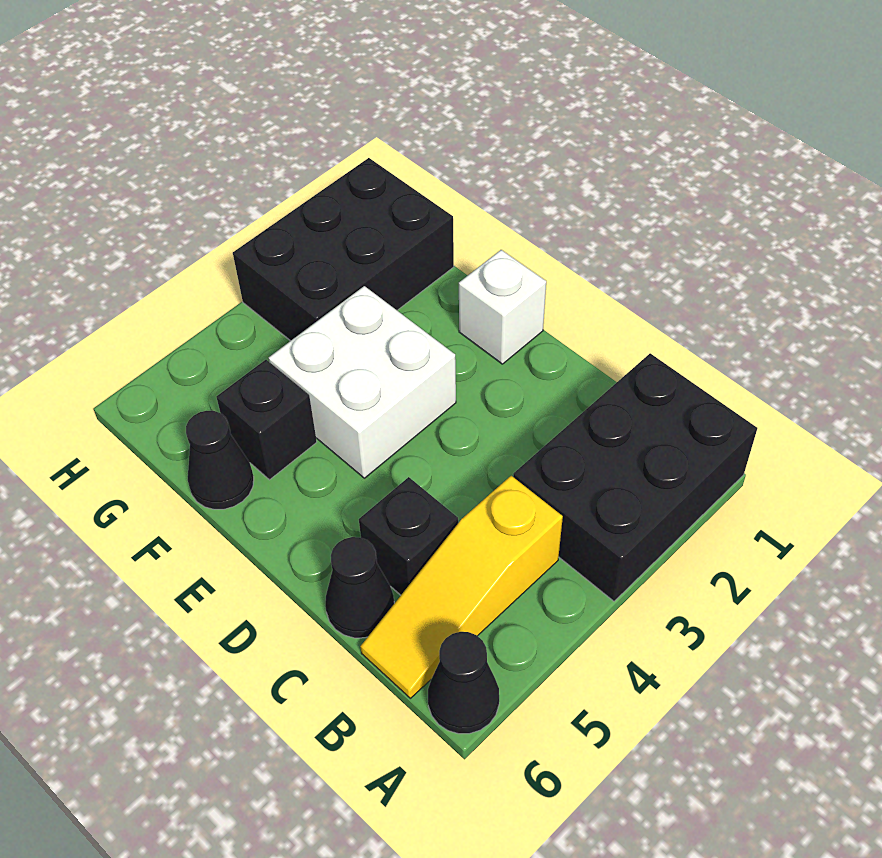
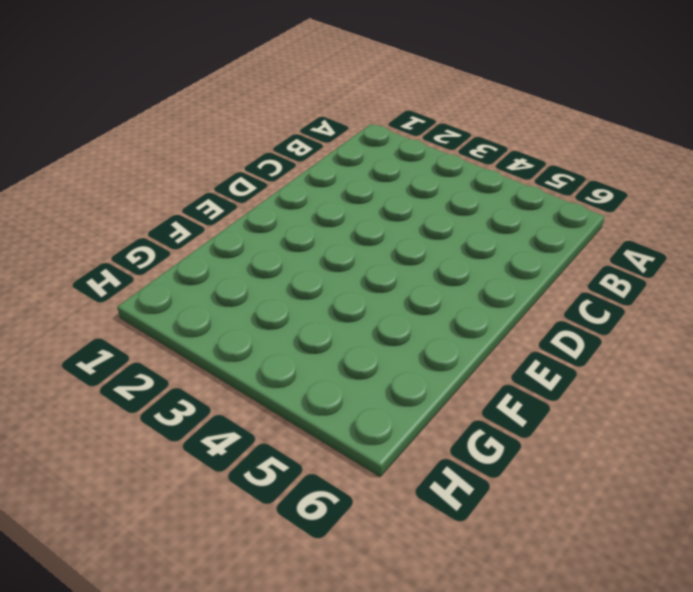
none -> black 2x3 brick [513,353,757,601]
none -> black 1x1 cone [428,632,499,734]

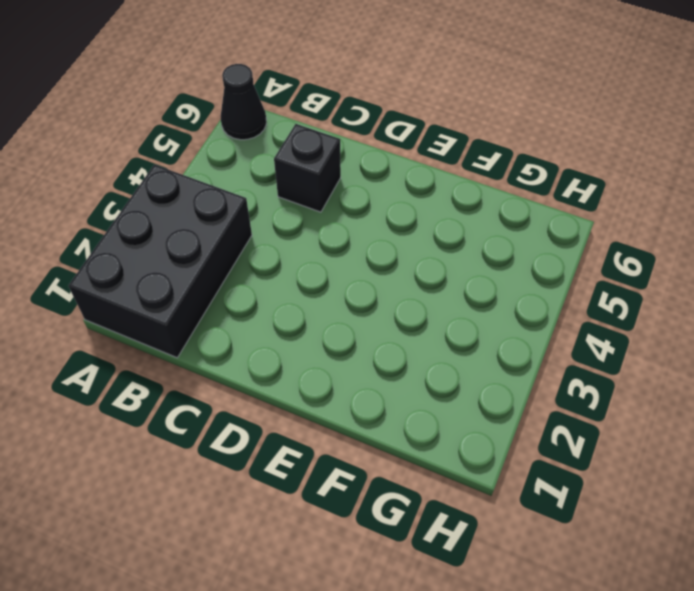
none -> yellow 1x3 slope [360,476,563,698]
none -> black 1x1 cone [325,537,394,638]

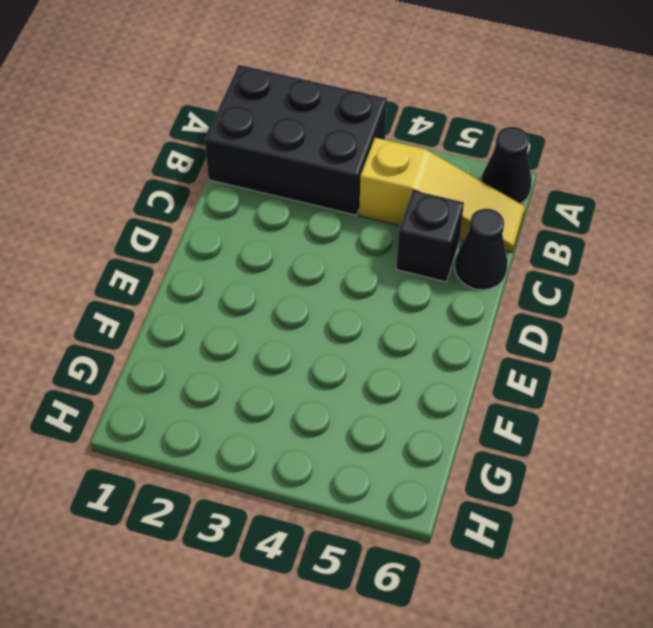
none -> white 1x1 brick [459,250,546,364]
none -> white 2x2 brick [269,286,456,478]

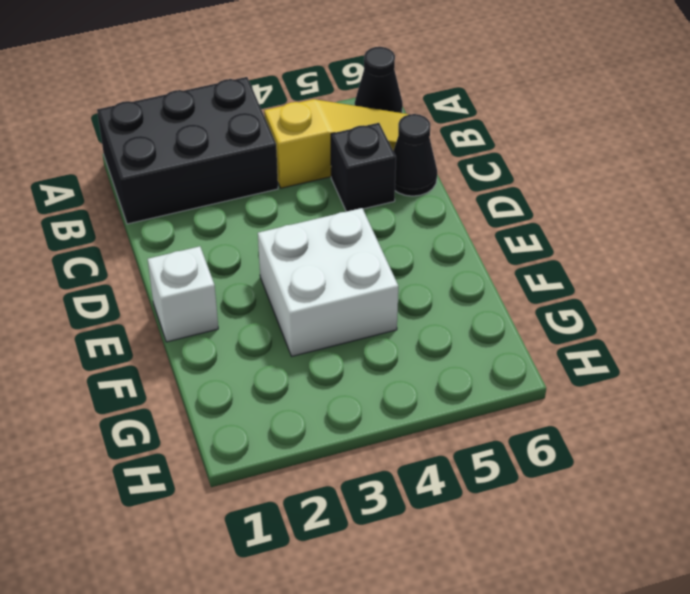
none -> black 1x1 brick [216,360,317,480]
none -> black 1x1 cone [186,411,254,509]

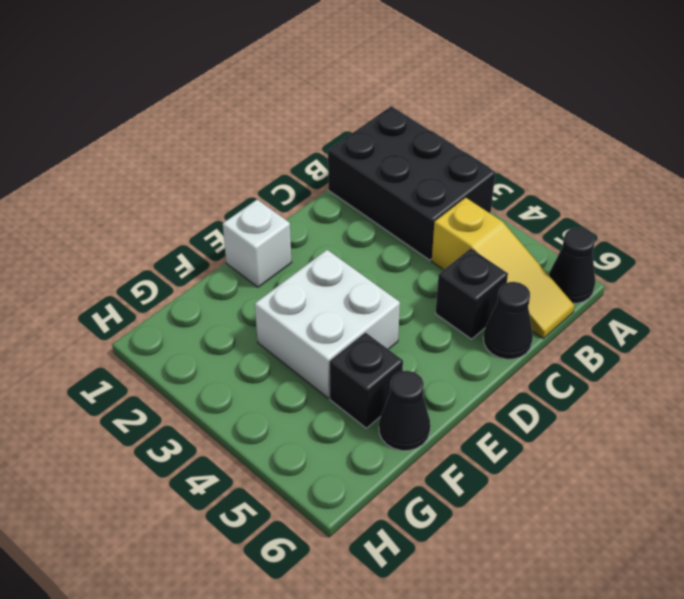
none -> black 2x3 brick [233,158,454,341]

